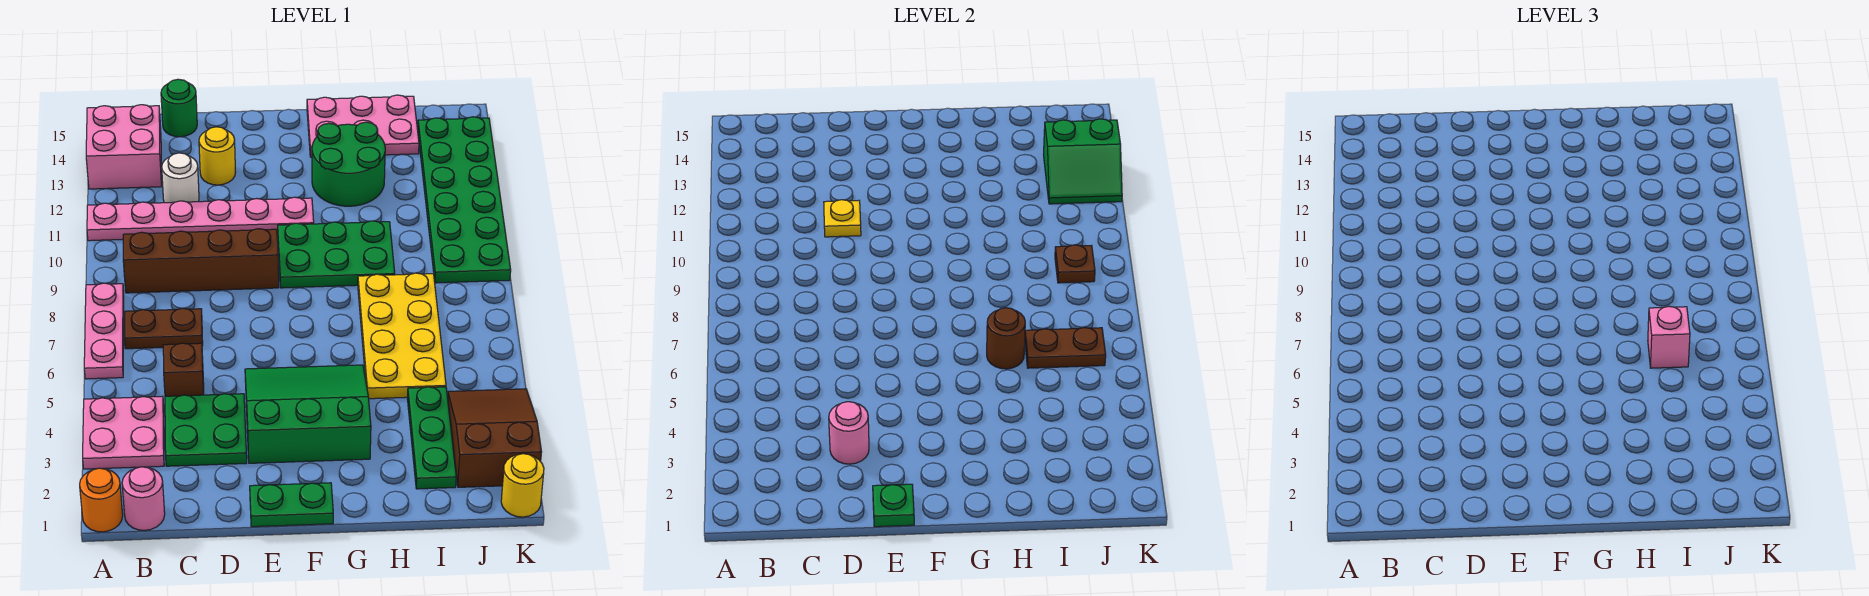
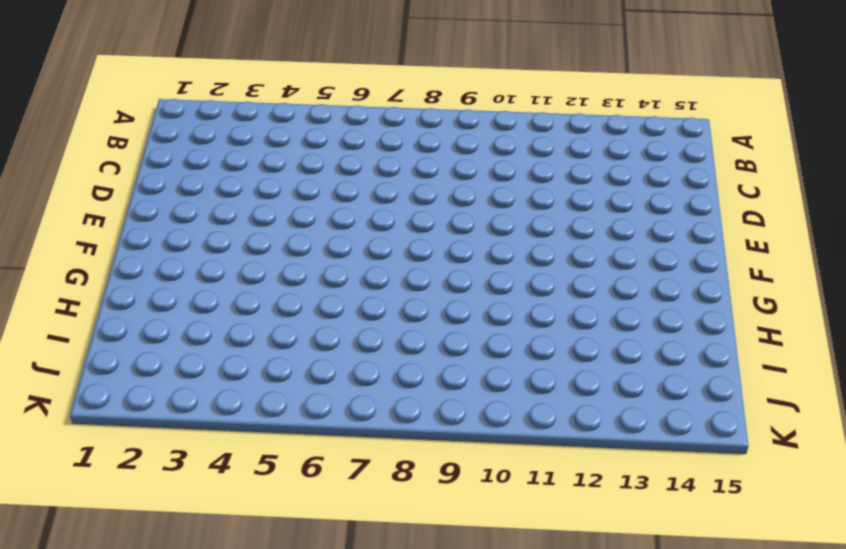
none -> orange 1x1 round brick [80,468,123,532]
none -> pink 2x2 plate [83,396,164,469]
none -> pink 1x3 plate [84,283,124,379]
none -> pink 1x6 plate [87,197,314,241]

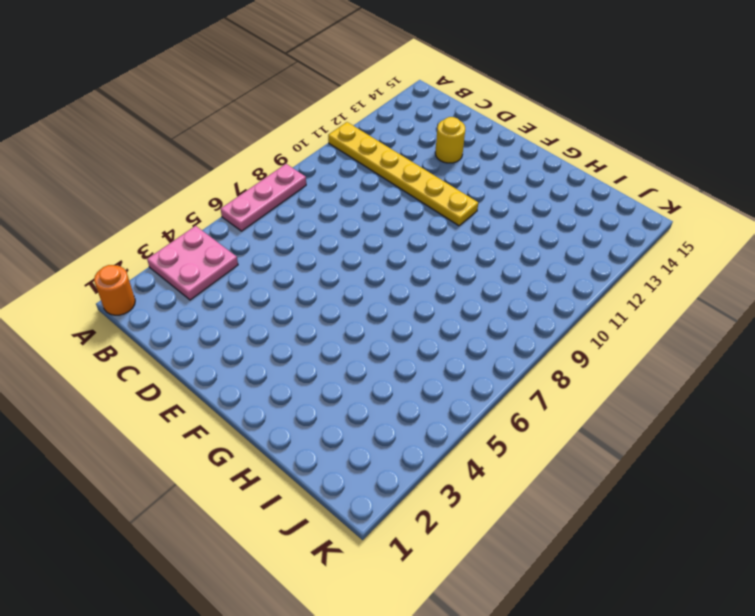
yellow 1x6 plate [328,122,478,226] -> pink 1x6 plate [87,197,314,241]
none -> pink 2x2 brick [86,105,162,189]
none -> pink 1x1 round brick [122,467,165,530]
none -> brown 1x2 plate [125,308,203,349]
none -> brown 1x4 brick [123,229,279,293]

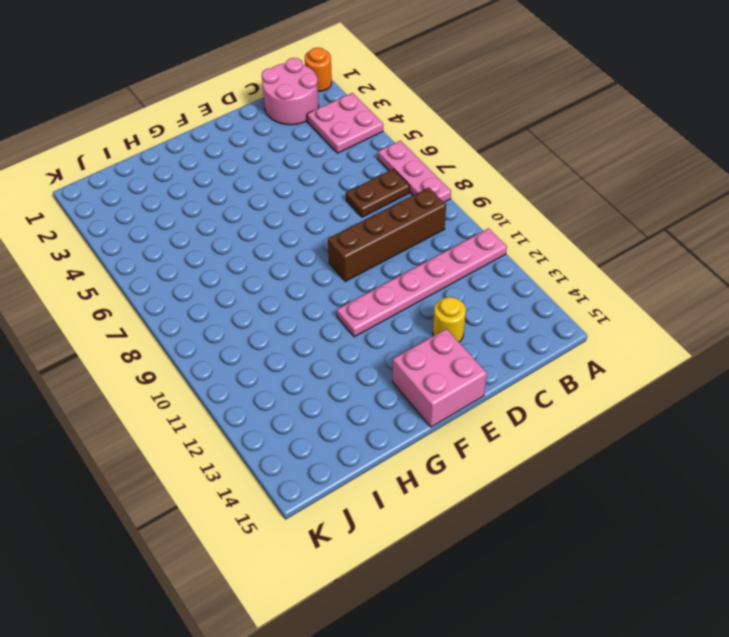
pink 2x2 round brick [262,58,319,125] -> pink 1x1 round brick [122,467,165,530]
pink 2x2 brick [392,329,487,427] -> pink 2x2 brick moved to [86,105,162,189]
none -> green 2x2 plate [165,394,247,466]
none -> brown 1x1 brick [163,343,204,396]
none -> white 1x1 round brick [162,153,199,203]
none -> green 1x1 round brick [161,79,197,137]

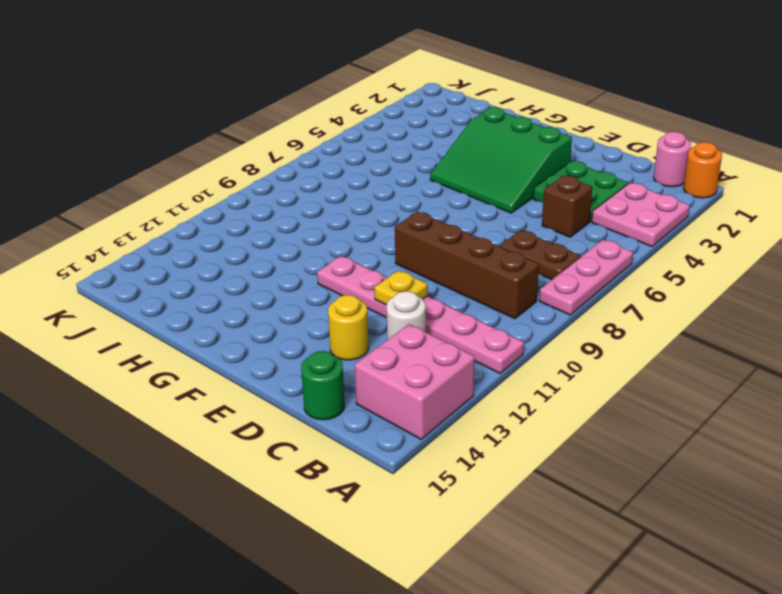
none -> green 1x2 plate [250,483,333,527]
none -> green 2x3 plate [278,221,395,288]
none -> green 2x2 round brick [312,122,385,206]
none -> pink 2x3 plate [307,95,419,157]

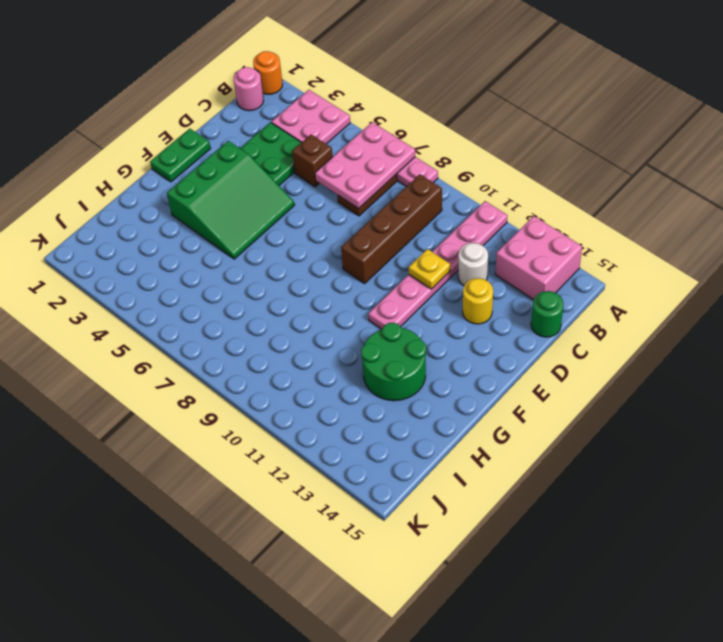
pink 2x3 plate [315,122,415,209] -> pink 2x3 plate moved to [307,95,419,157]
none -> green 2x3 plate [278,221,395,288]
none -> yellow 2x4 plate [358,273,446,399]
none -> green 1x3 plate [407,387,456,489]
none -> brown 2x3 slope [448,389,542,487]

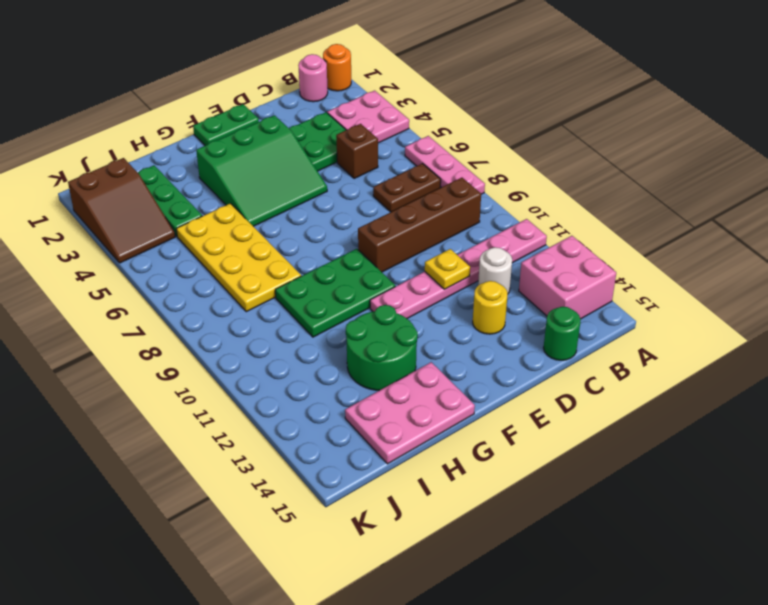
none -> green 2x6 plate [418,117,511,283]
none -> yellow 1x1 round brick [501,454,544,517]
none -> pink 1x1 round brick [829,402,869,464]
none -> green 1x1 plate [873,484,914,527]

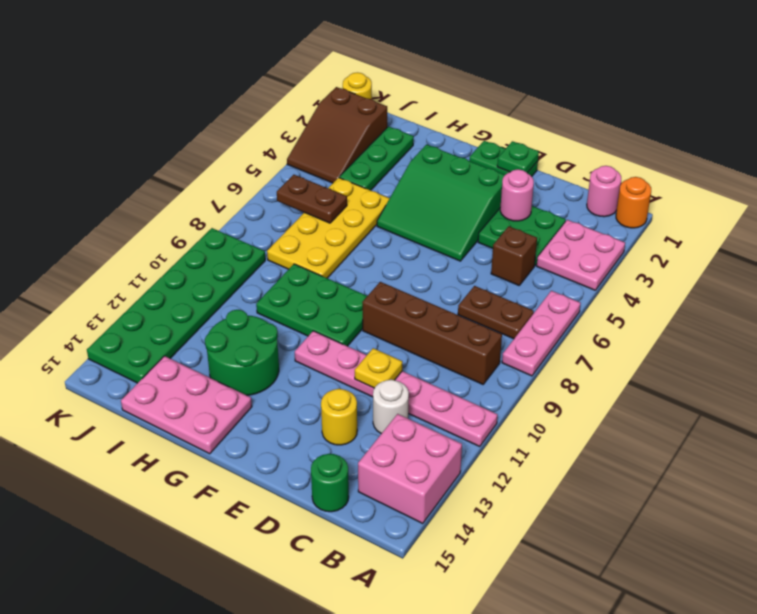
none -> brown 1x1 round brick [987,308,1025,369]
none -> brown 1x1 plate [1055,245,1095,283]
none -> green 2x2 slope [1044,119,1122,204]
none -> pink 1x1 brick [1648,306,1690,368]

